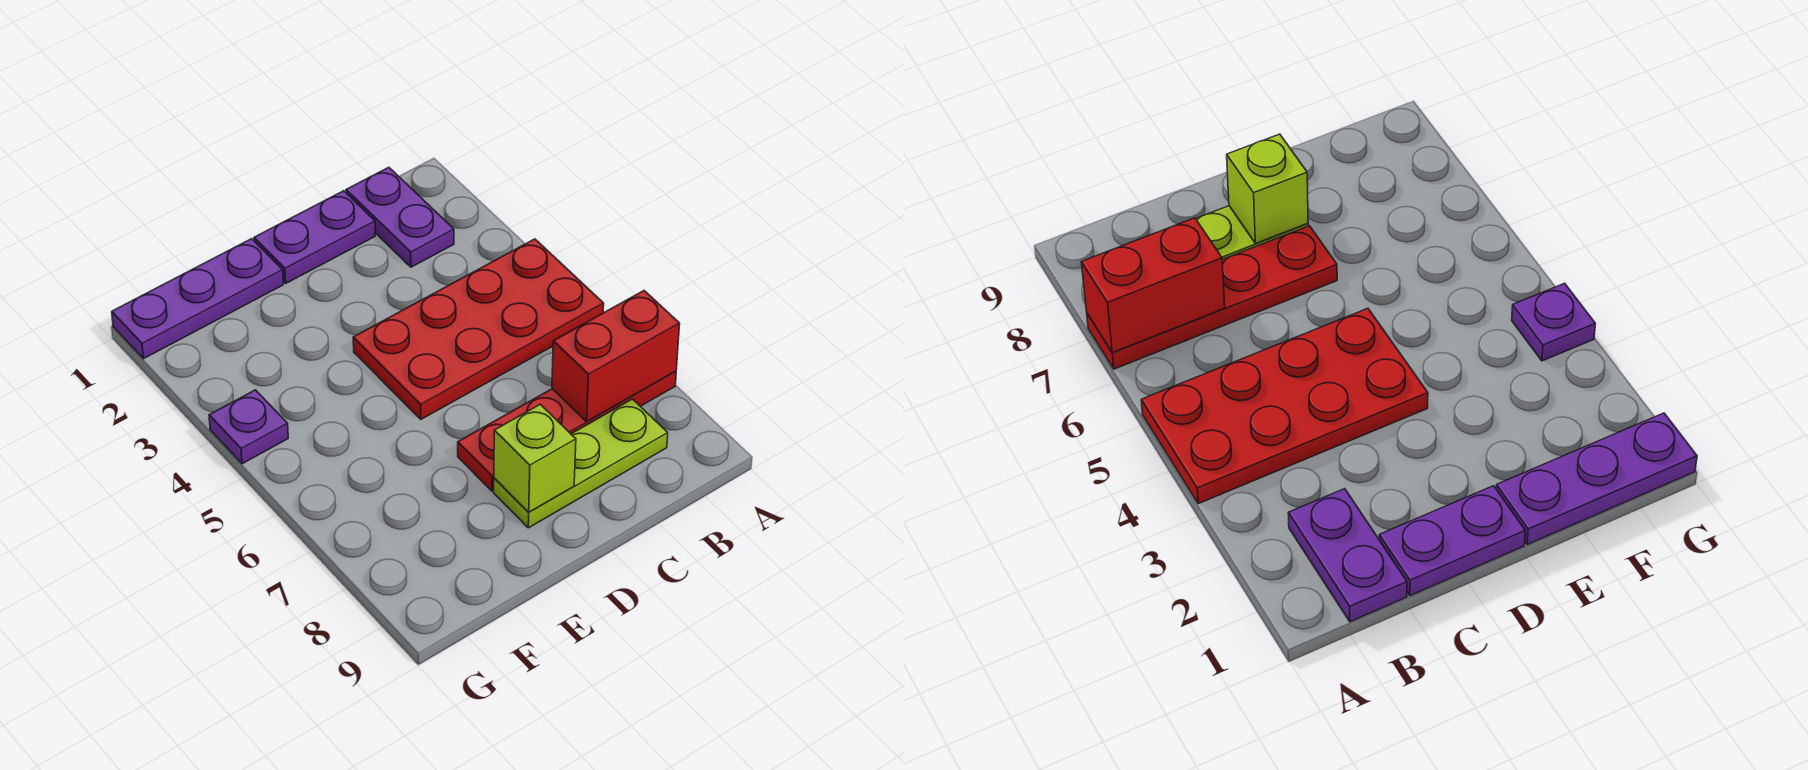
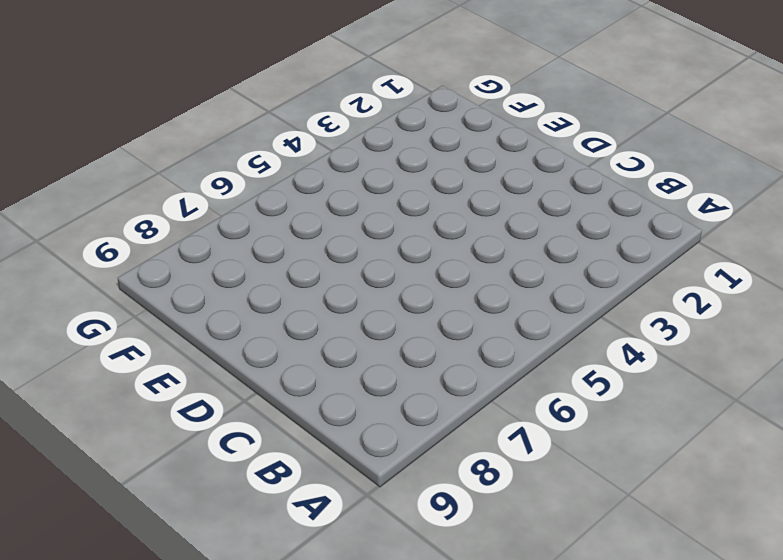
none -> red 2x4 plate [353,239,604,419]
none -> red 1x4 plate [458,371,676,491]

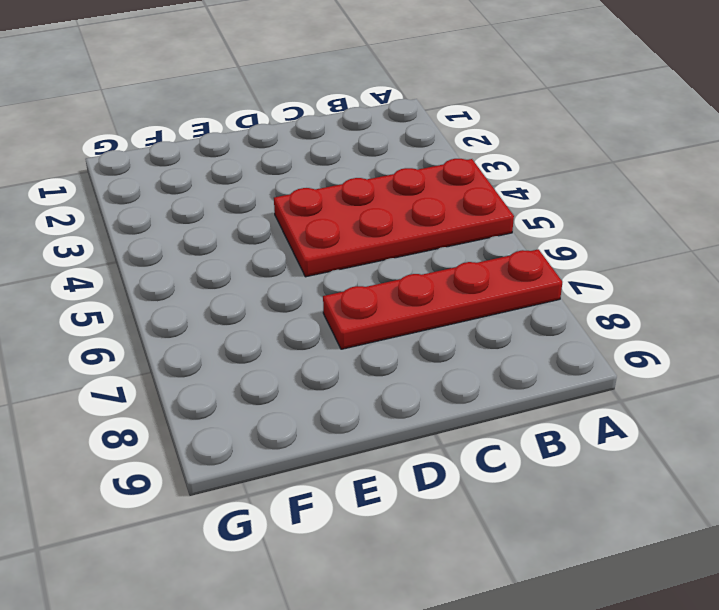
none -> purple 1x2 plate [346,167,454,267]
none -> lime 1x3 plate [494,399,668,528]

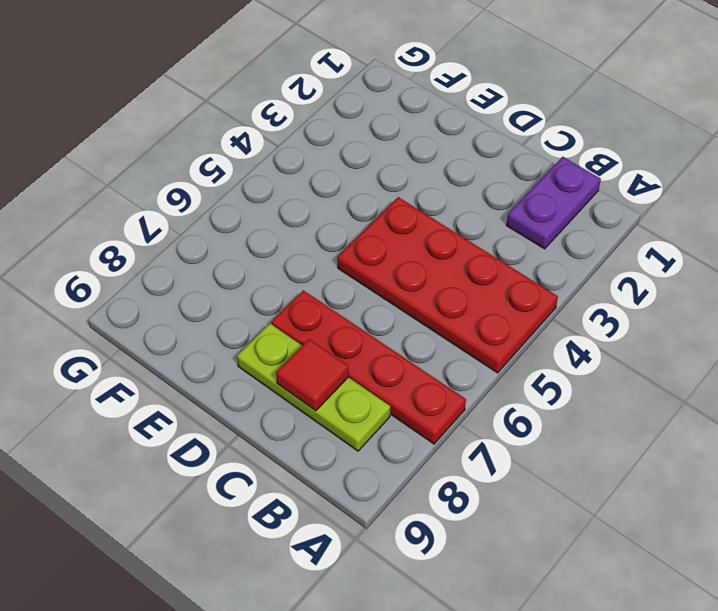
red 1x1 tile [276,339,349,411] -> none
none -> purple 1x2 plate [254,191,375,283]
none -> purple 1x3 plate [112,239,283,359]

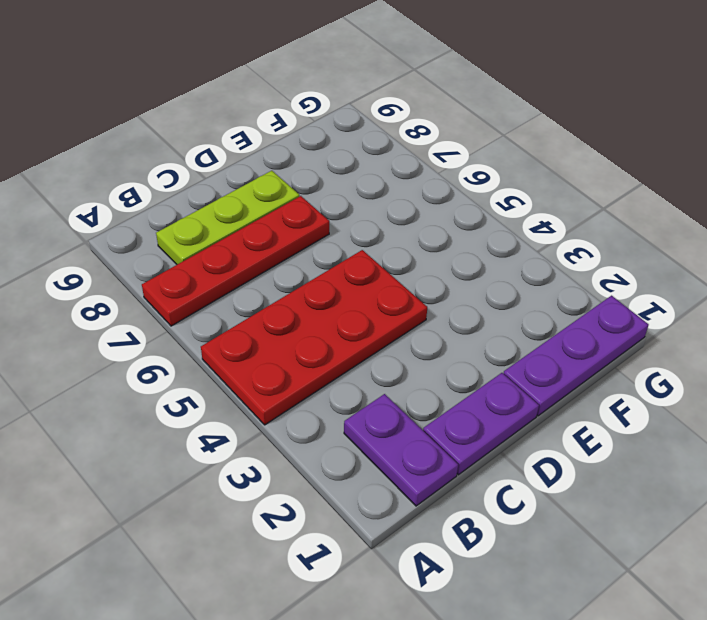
none -> purple 1x1 plate [209,390,288,464]
none -> red 1x2 brick [552,291,680,422]

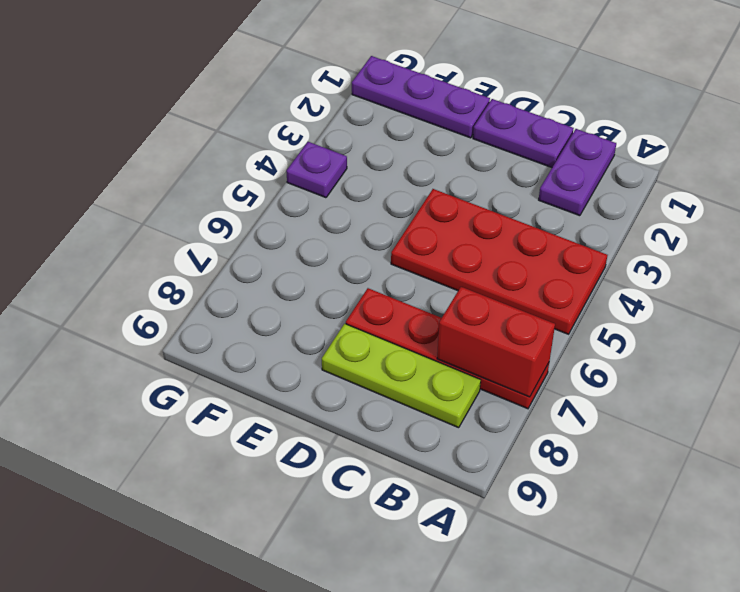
none -> lime 1x1 brick [494,404,576,512]

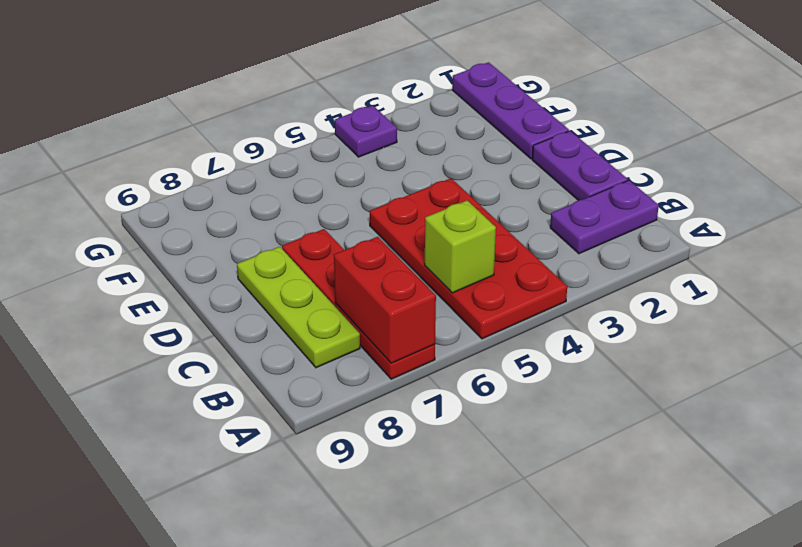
lime 1x1 brick [425,201,496,293] -> lime 1x1 brick moved to [494,404,576,512]

